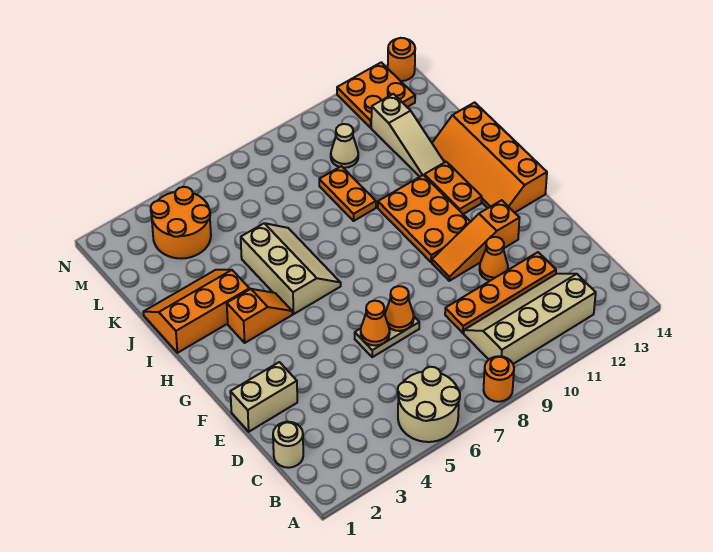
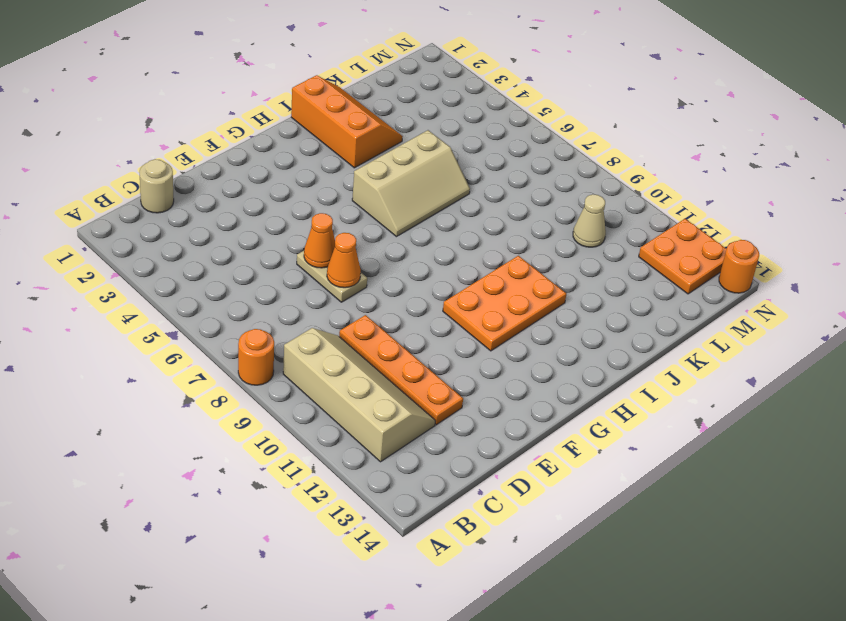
none -> tan 2x2 round brick [398,367,460,442]
none -> tan 1x2 brick [230,362,297,432]
none -> orange 1x1 cone [479,237,508,281]

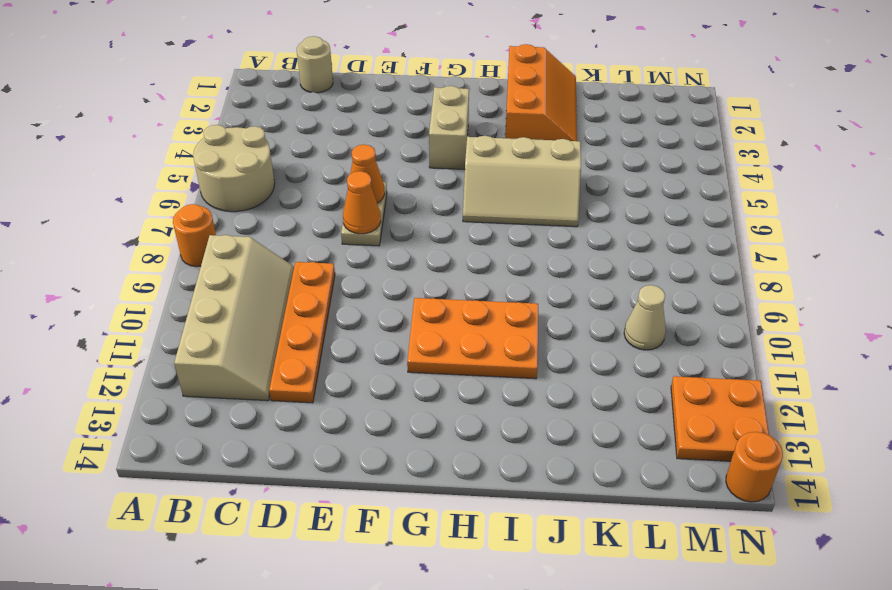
tan 1x2 brick [429,86,469,169] -> tan 1x2 brick moved to [230,362,297,432]
none -> orange 1x1 cone [479,237,508,281]
none -> orange 1x3 slope [432,200,519,281]
none -> orange 2x4 slope [432,102,547,213]

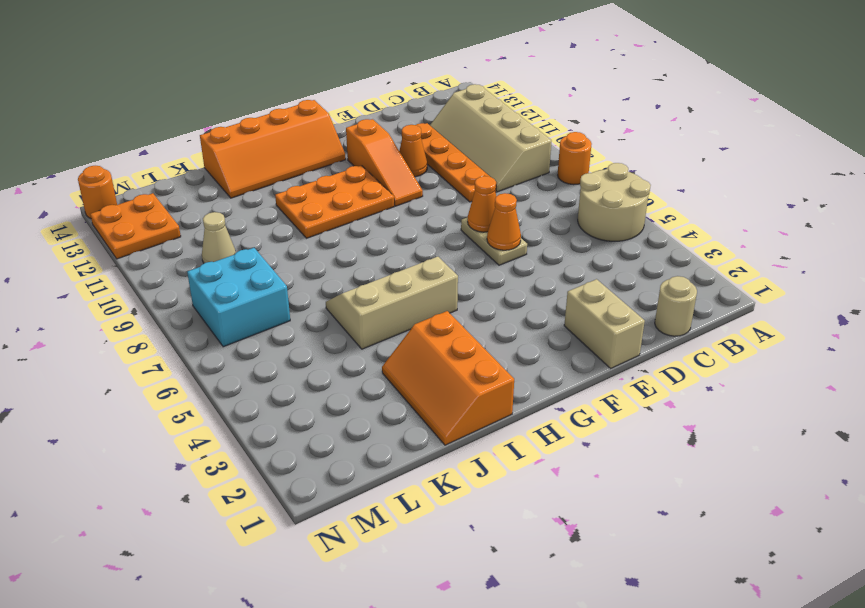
cyan 2x2 brick [187,248,290,347] -> none
none -> orange 1x2 slope [227,289,292,343]
none -> orange 1x2 plate [424,162,482,214]
none -> orange 1x2 plate [319,166,376,221]

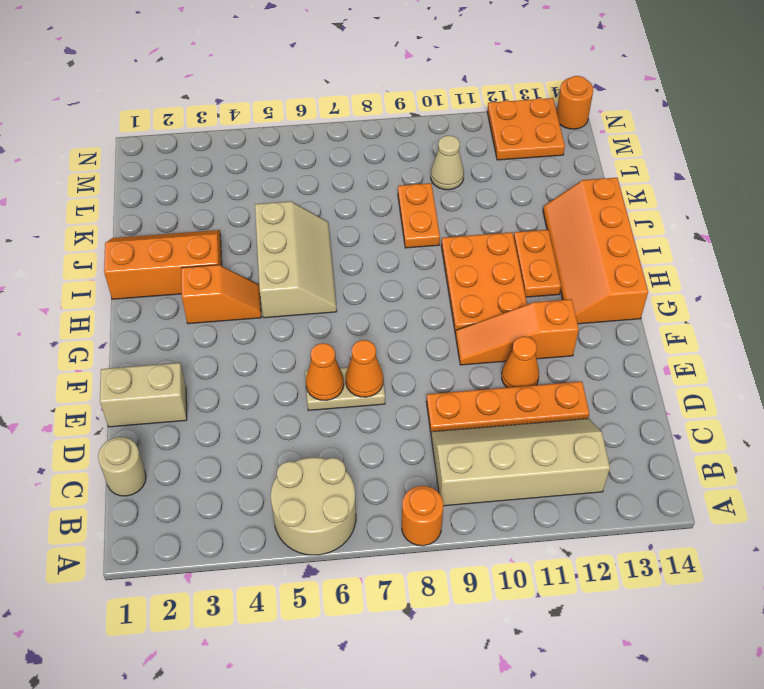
none -> tan 1x3 slope [371,94,444,177]
none -> orange 2x2 round brick [151,187,211,259]

